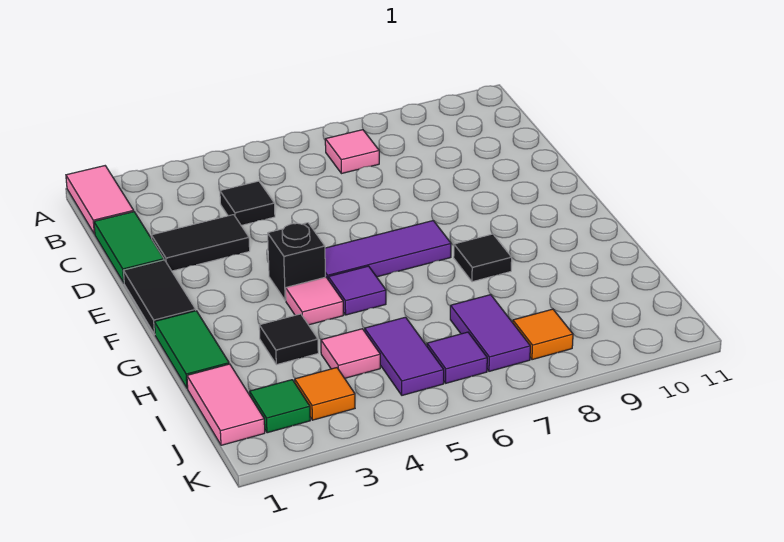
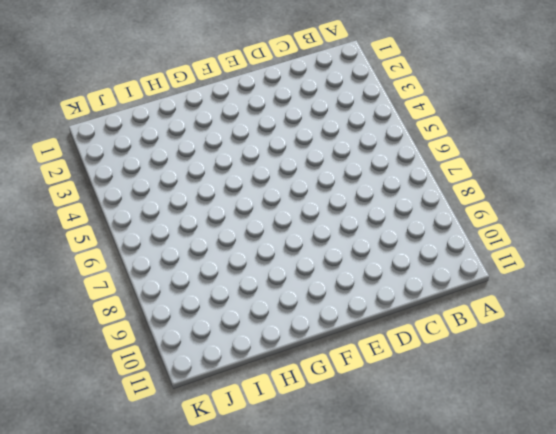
none -> pink 1x2 tile [66,166,134,234]
none -> pink 1x1 tile [325,130,379,174]
none -> green 1x2 tile [94,212,164,283]

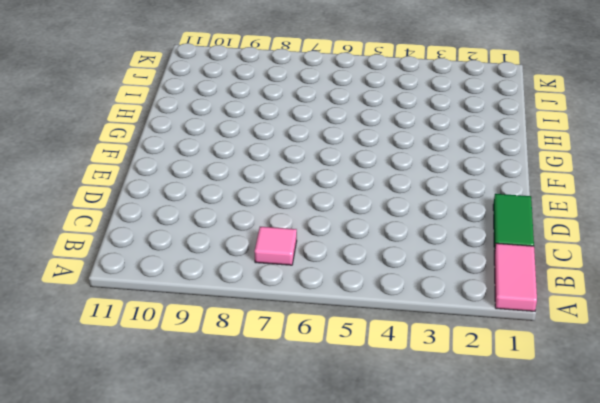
none -> black 1x1 tile [220,181,275,225]
none -> black 1x2 tile [151,215,250,271]
none -> black 1x2 tile [124,260,196,334]

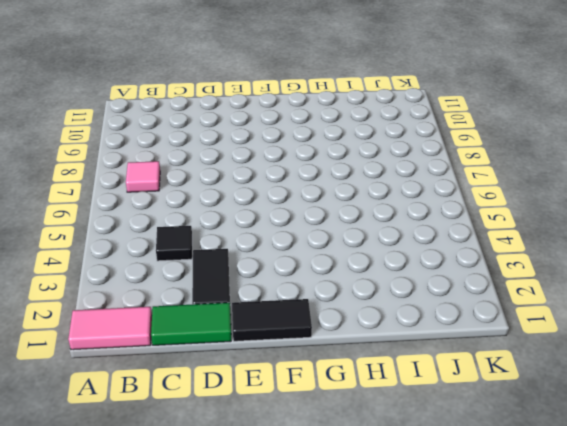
none -> black 1x1 brick [268,223,325,301]
none -> purple 1x3 tile [325,221,451,279]
none -> green 1x2 tile [154,311,229,389]

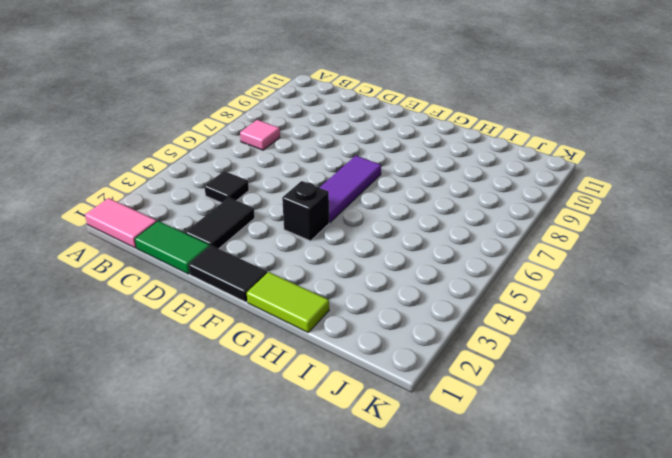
lime 1x2 tile [247,272,329,332] -> green 1x2 tile [154,311,229,389]
none -> pink 1x1 tile [286,277,343,325]
none -> purple 1x1 tile [328,266,386,315]
none -> black 1x1 tile [454,234,512,282]

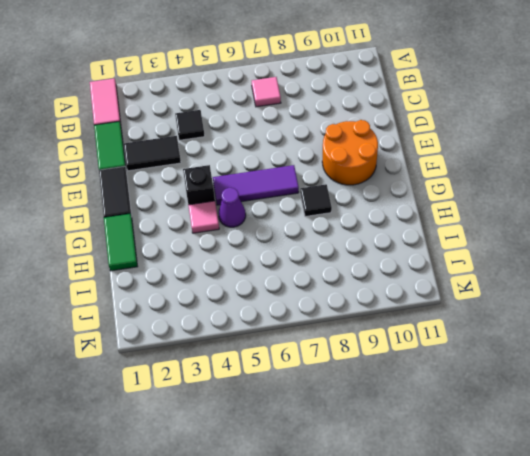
orange 2x2 round brick [322,120,378,185] -> none
purple 1x1 cone [219,188,246,227] -> purple 1x1 tile [328,266,386,315]
none -> black 1x1 tile [259,314,318,365]
none -> pink 1x2 tile [187,364,265,445]
none -> pink 1x1 tile [321,329,380,378]

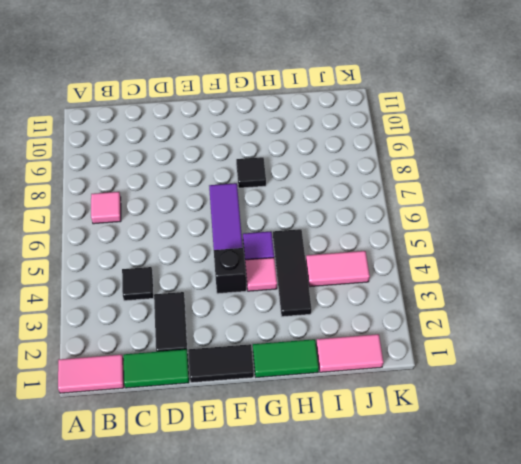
black 1x3 tile [273,229,312,317] -> black 1x1 tile [259,314,318,365]
pink 1x2 tile [306,251,370,287] -> pink 1x1 tile [321,329,380,378]
none -> purple 1x2 tile [365,317,444,395]
none -> purple 1x2 tile [450,295,530,371]
none -> green 1x1 tile [250,380,310,433]

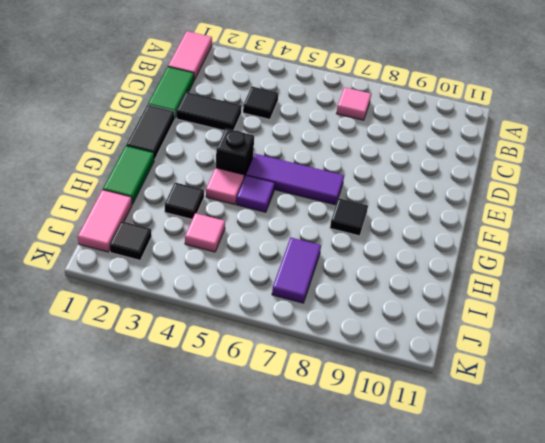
black 1x1 tile [110,221,152,260] -> green 1x1 tile [250,380,310,433]
none -> purple 1x2 tile [365,317,444,395]
none -> orange 1x1 tile [295,368,355,420]
none -> purple 1x1 tile [427,332,487,383]

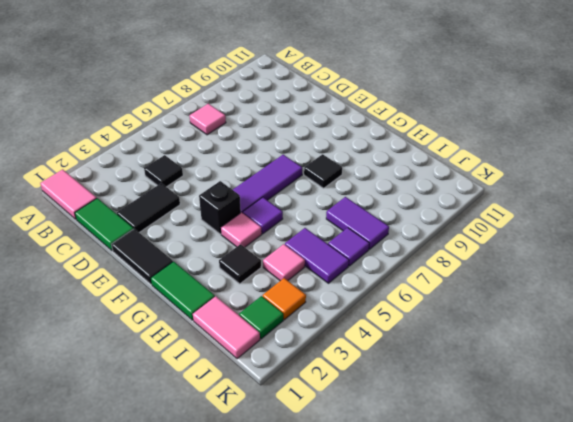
none -> orange 1x1 tile [513,309,573,360]

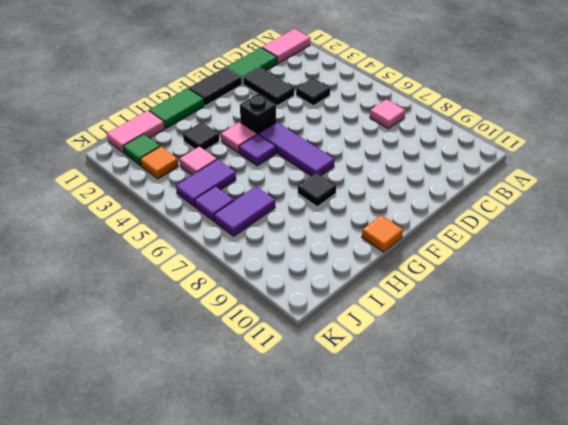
orange 1x1 tile [362,215,403,252] -> orange 1x1 tile moved to [513,309,573,360]

